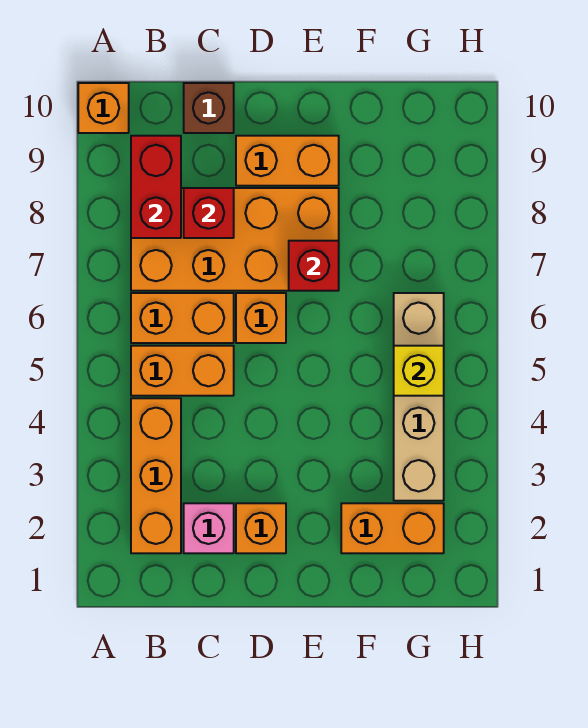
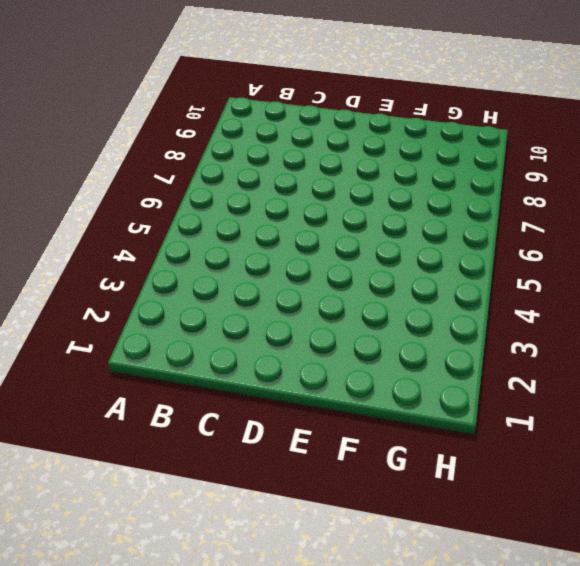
none -> orange 1x1 brick [78,83,129,133]
none -> orange 1x3 brick [131,398,181,553]
none -> orange 1x2 brick [131,346,234,396]

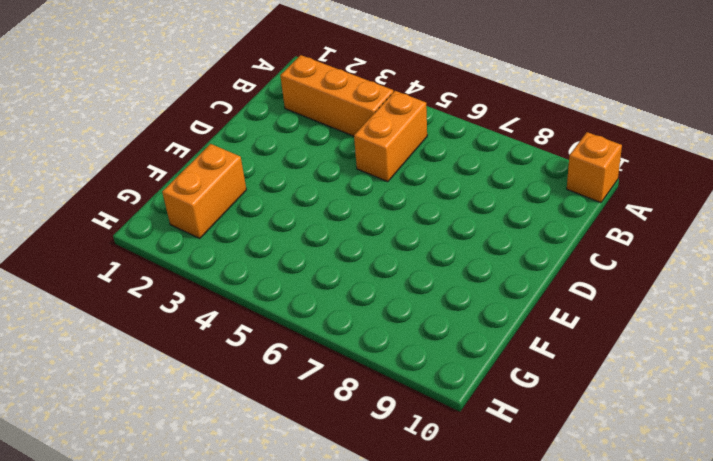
none -> orange 1x2 brick [131,293,234,343]
none -> orange 2x4 brick [131,188,339,291]
none -> pink 1x1 brick [184,503,234,553]

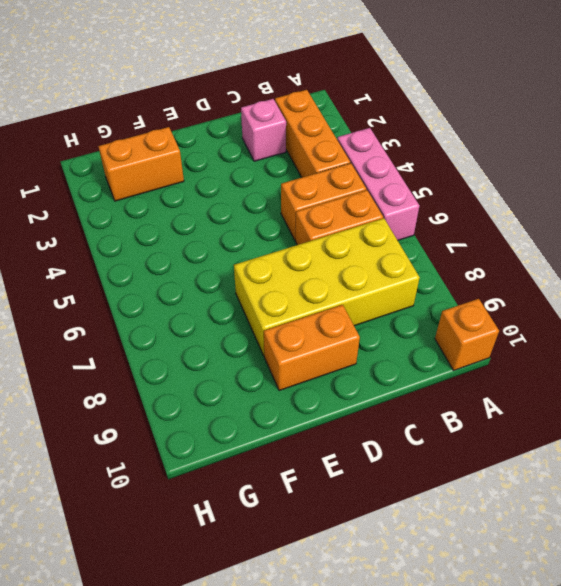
pink 1x3 brick [337,128,419,240] -> none
yellow 2x4 brick [234,218,420,355] -> orange 2x4 brick [131,188,339,291]
none -> brown 1x1 brick [184,83,234,133]
none -> orange 1x1 brick [236,503,286,553]
none -> orange 1x1 brick [236,293,286,343]

